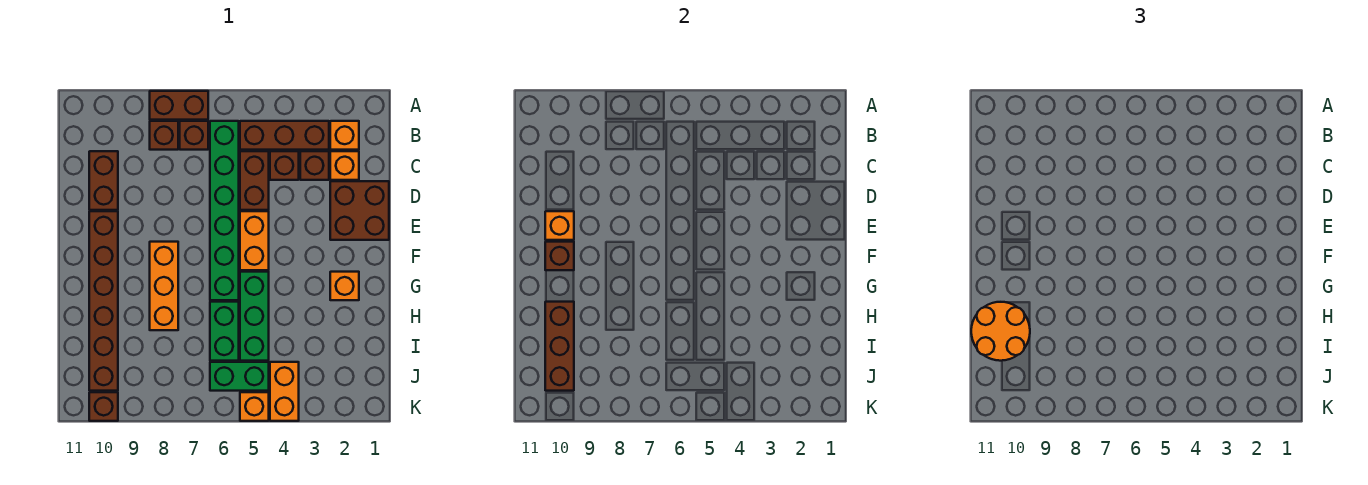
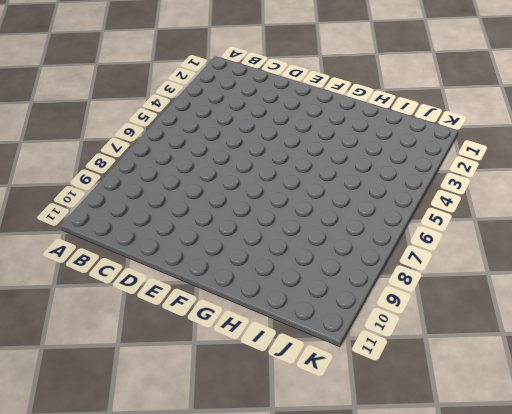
none -> brown 1x2 brick [150,91,208,120]
none -> orange 1x1 brick [330,121,359,150]
none -> brown 1x3 brick [240,121,329,150]

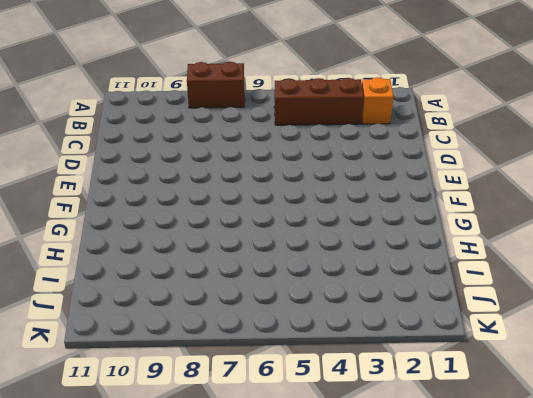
none -> green 1x6 brick [210,121,239,300]
none -> brown 1x1 brick [180,121,208,150]
none -> brown 1x1 brick [150,121,178,150]

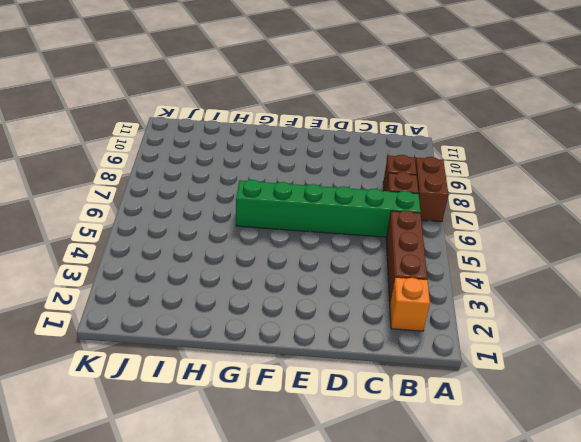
none -> orange 1x1 brick [330,151,359,180]
none -> brown 1x1 brick [300,151,329,180]
none -> brown 1x1 brick [270,151,299,180]

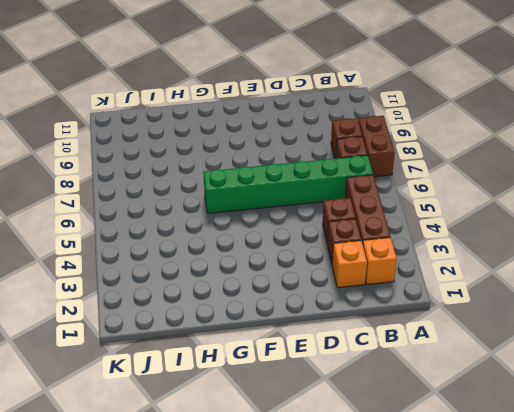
none -> brown 1x2 brick [240,151,269,210]
none -> brown 1x2 brick [89,151,118,210]
none -> brown 2x2 brick [330,181,389,240]

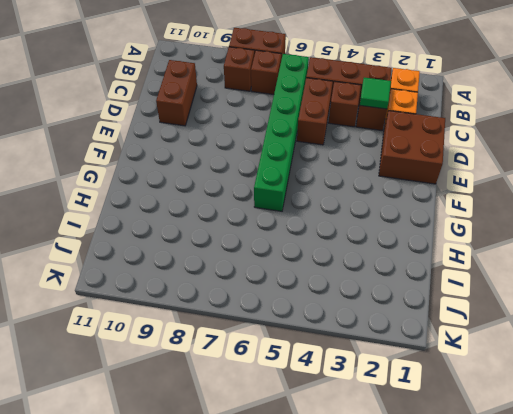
green 1x1 tile [360,77,391,109] -> none
none -> orange 1x2 brick [240,211,269,270]
none -> brown 1x6 brick [89,211,118,391]
none -> orange 1x3 brick [150,242,178,330]

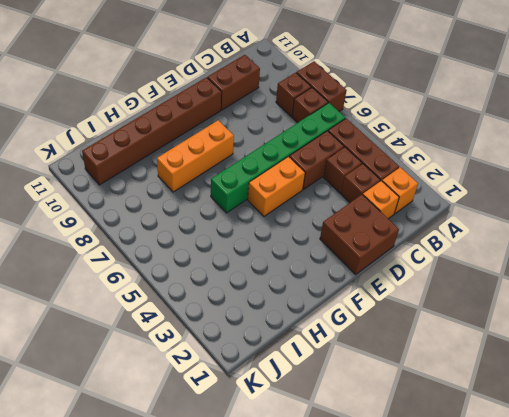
none -> orange 1x1 brick [330,272,359,300]
none -> green 1x3 brick [240,272,269,361]
none -> green 1x2 brick [210,302,239,361]

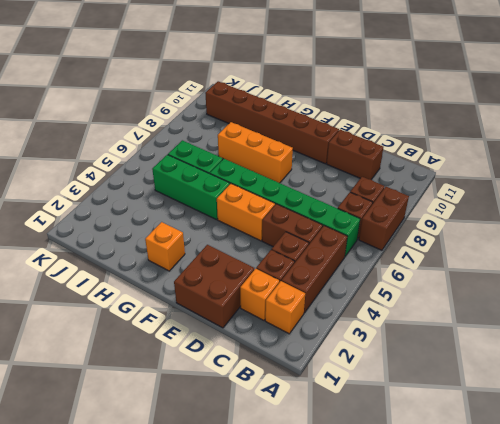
none -> orange 1x2 brick [270,362,299,421]
none -> green 1x2 brick [210,362,269,391]
none -> orange 1x1 brick [240,392,269,421]

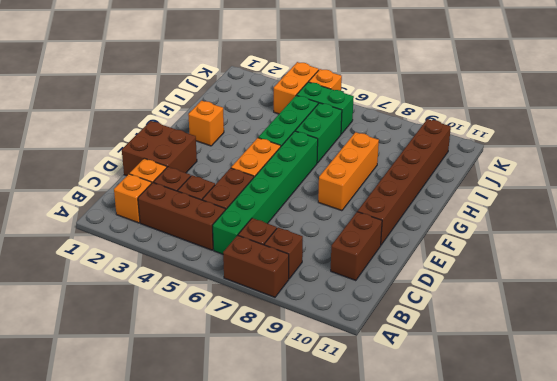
none -> brown 1x1 brick [89,392,118,421]
none -> orange 1x1 brick [545,211,574,240]
none -> brown 1x1 brick [545,242,574,270]

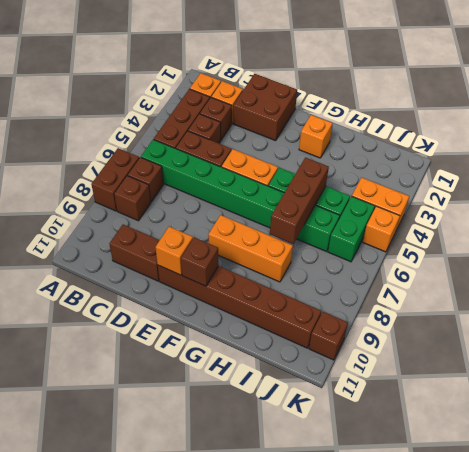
brown 1x3 brick [270,158,329,244] -> brown 1x3 brick turned to [545,302,574,391]
none -> orange 2x2 round brick [971,302,1030,361]

